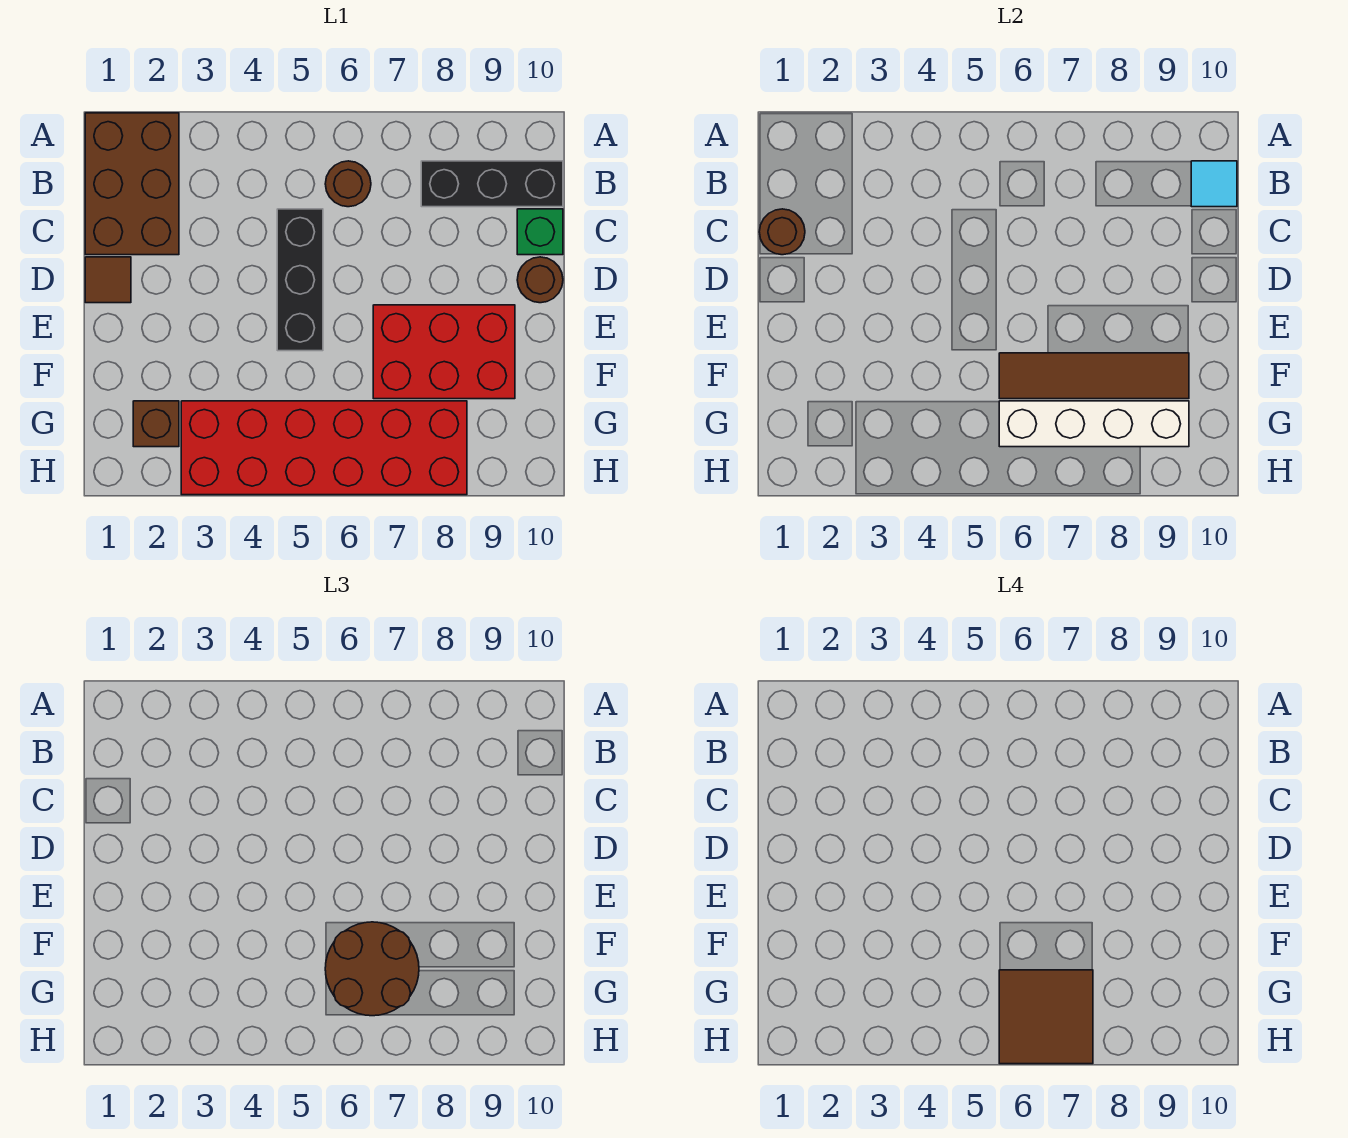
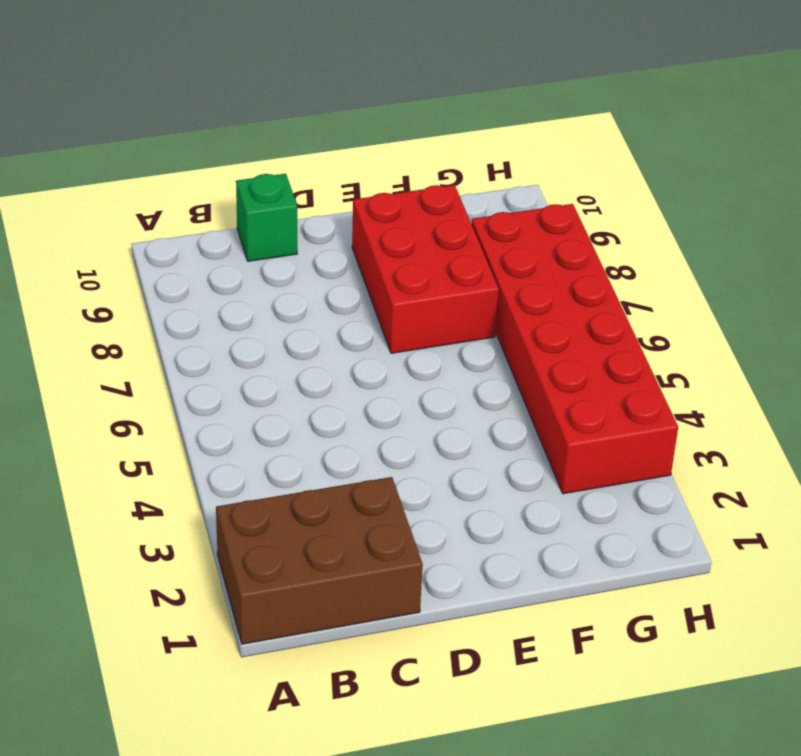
none -> brown 1x1 round brick [325,161,371,207]
none -> black 1x3 brick [421,161,563,207]
none -> black 1x3 brick [277,209,323,351]

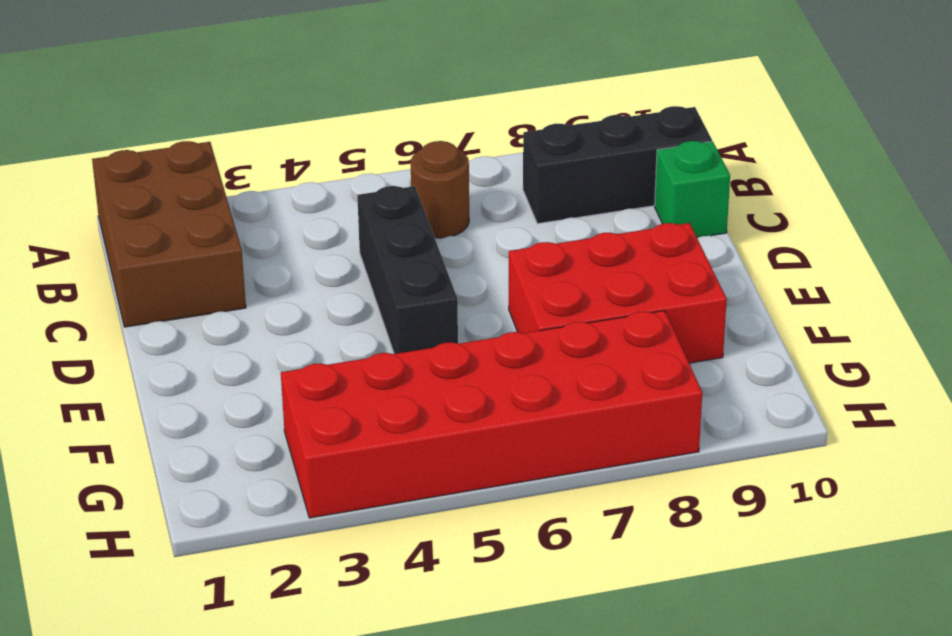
none -> brown 1x1 tile [85,257,131,303]
none -> brown 1x1 round brick [517,257,563,303]
none -> brown 1x1 brick [133,401,179,447]

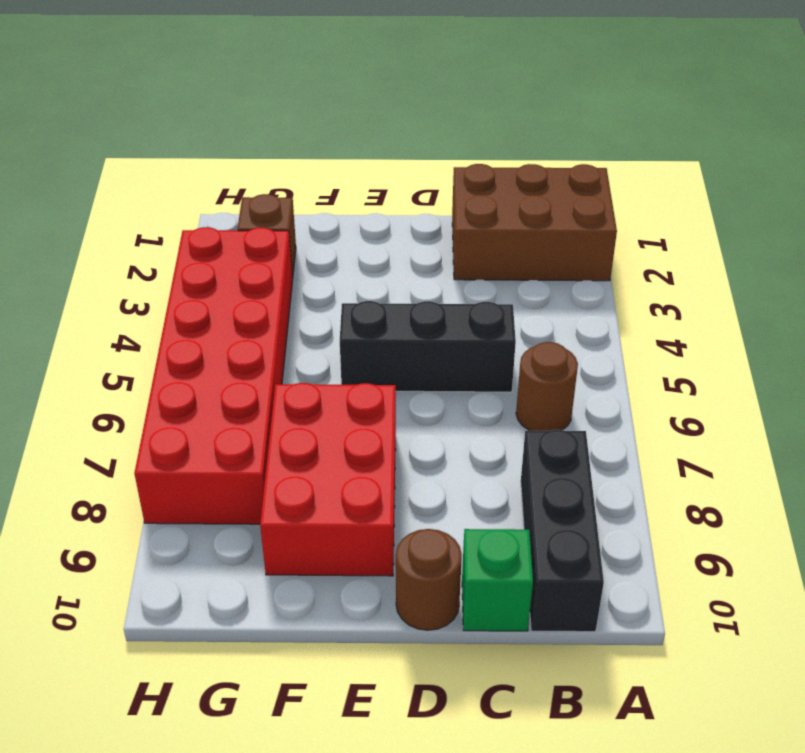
none -> brown 1x1 tile [85,257,131,303]
none -> cyan 1x1 tile [1191,161,1237,207]
none -> brown 1x1 round brick [759,209,805,255]

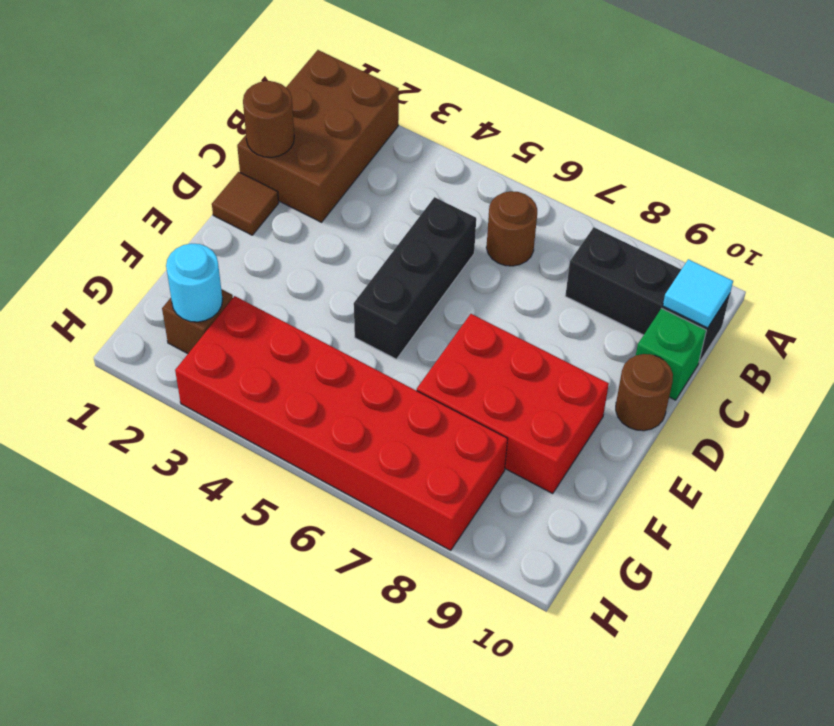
cyan 1x1 round brick [166,243,223,322] -> none
none -> brown 1x4 tile [999,353,1189,399]
none -> white 1x4 brick [999,401,1189,447]
none -> brown 2x2 round brick [325,922,419,1016]

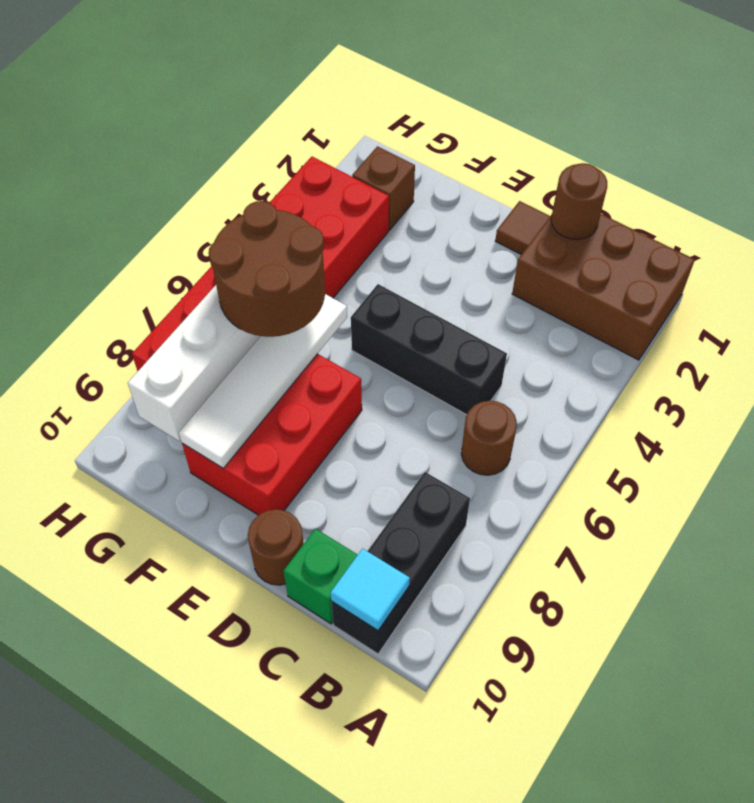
white 1x4 tile [179,294,347,468] -> brown 1x4 tile [999,353,1189,399]
none -> brown 2x2 tile [999,970,1093,1064]

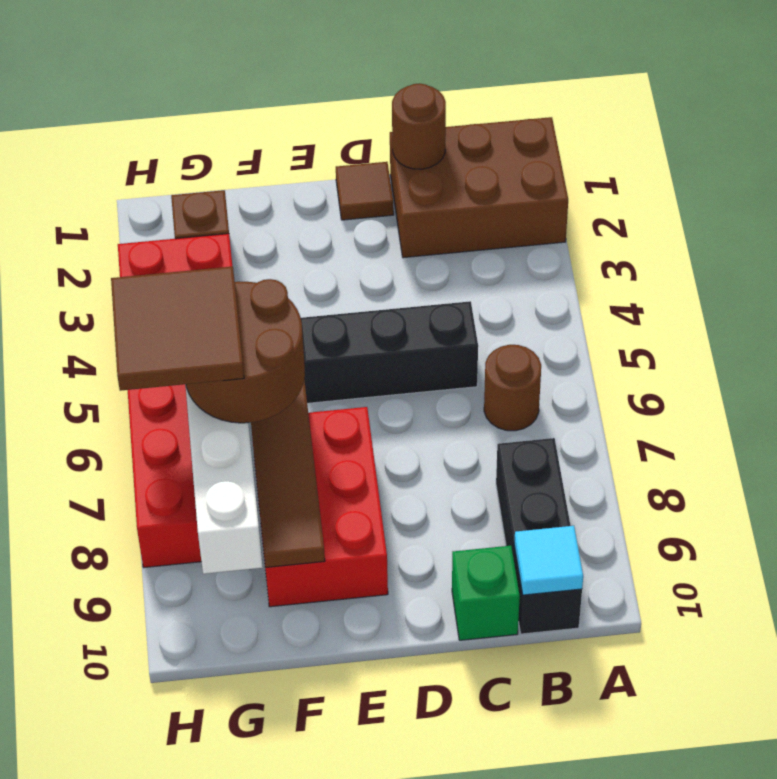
none -> brown 1x1 round brick [517,257,563,303]

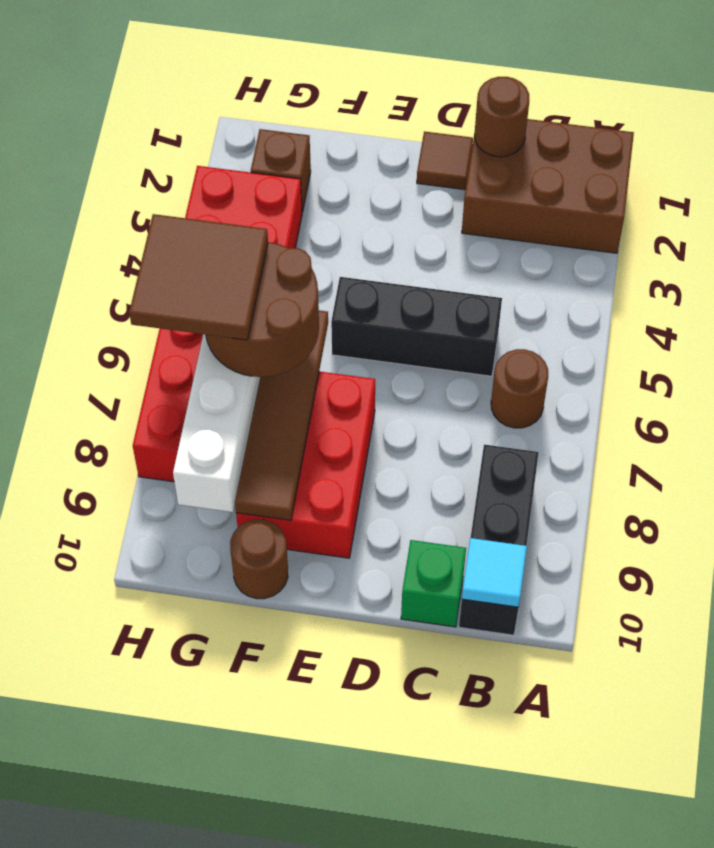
brown 1x1 round brick [230,519,288,599] -> brown 1x1 round brick moved to [517,257,563,303]

